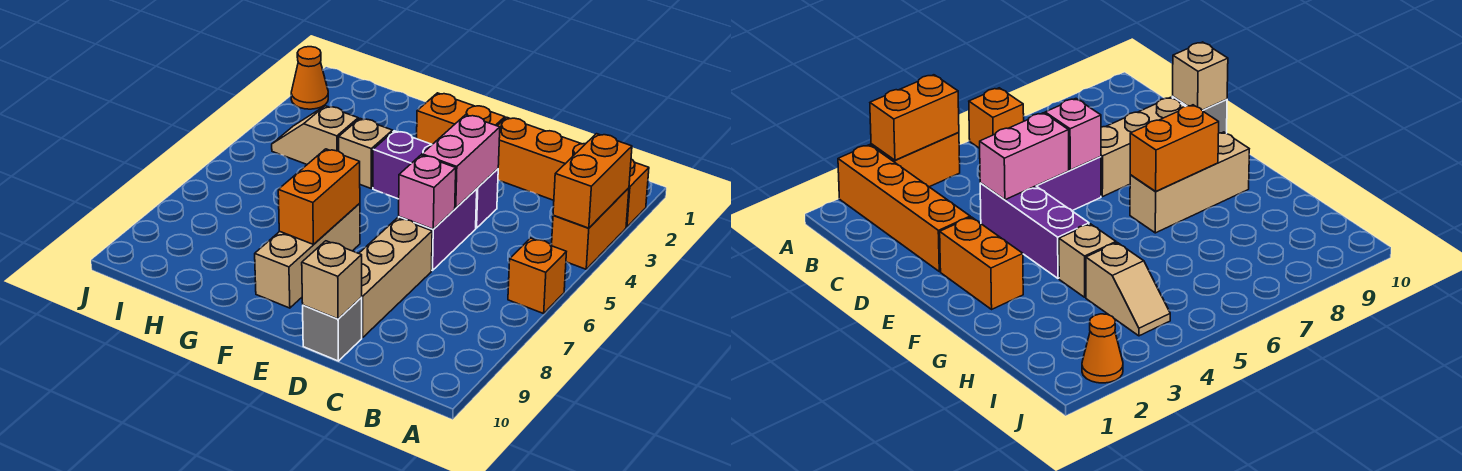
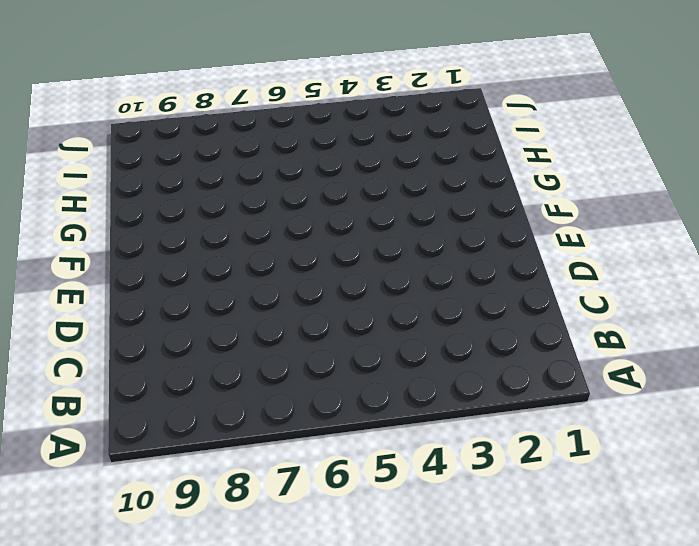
none -> orange 1x4 brick [498,117,649,227]
none -> orange 1x2 brick [552,188,629,269]
none -> orange 1x1 brick [508,238,566,314]

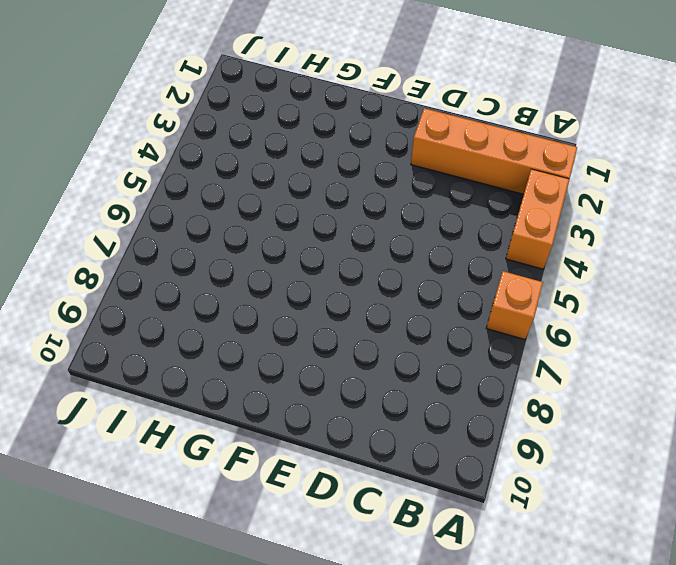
none -> purple 1x3 brick [373,131,498,228]
none -> purple 1x2 brick [399,189,477,271]
none -> tan 1x3 brick [359,218,432,338]

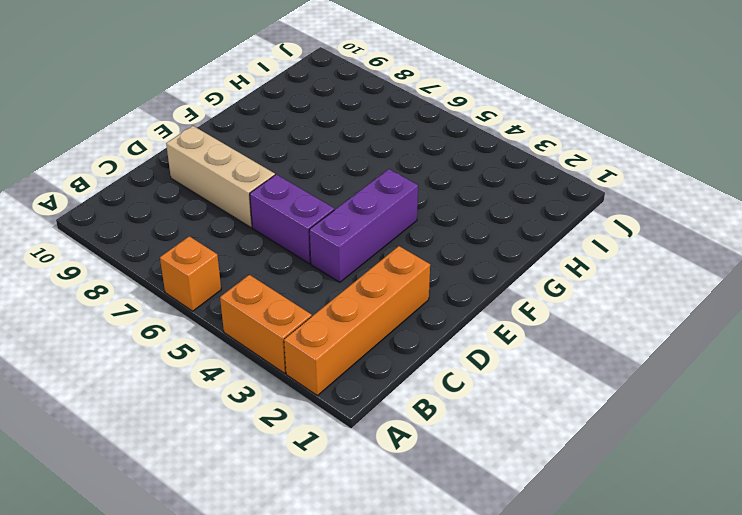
none -> grey 1x1 brick [303,298,362,361]
none -> orange 1x2 brick [417,93,505,144]
none -> tan 1x3 brick [255,203,360,308]

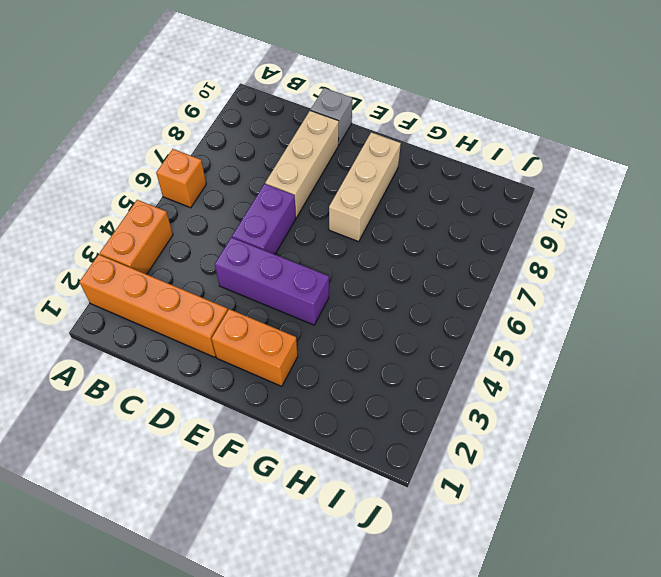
none -> tan 1x1 brick [339,119,393,188]
none -> tan 1x2 slope [272,106,358,164]
none -> orange 1x1 cone [291,47,328,109]

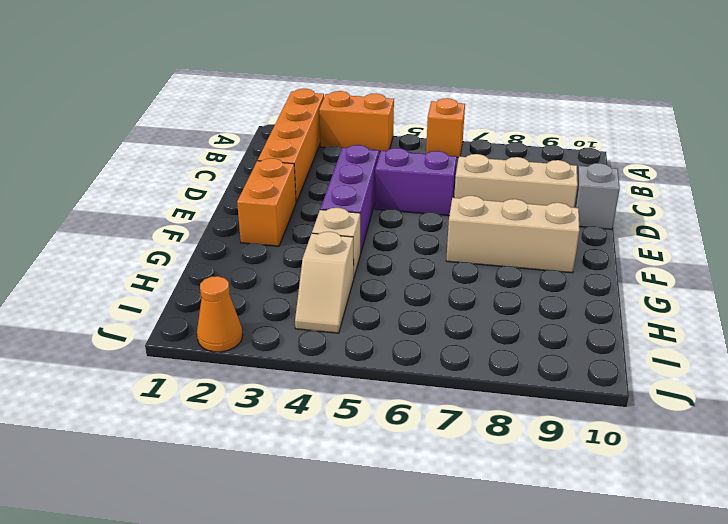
none -> orange 1x2 brick [553,134,632,228]
none -> pink 1x2 brick [422,115,500,208]
none -> pink 1x1 brick [399,155,456,229]

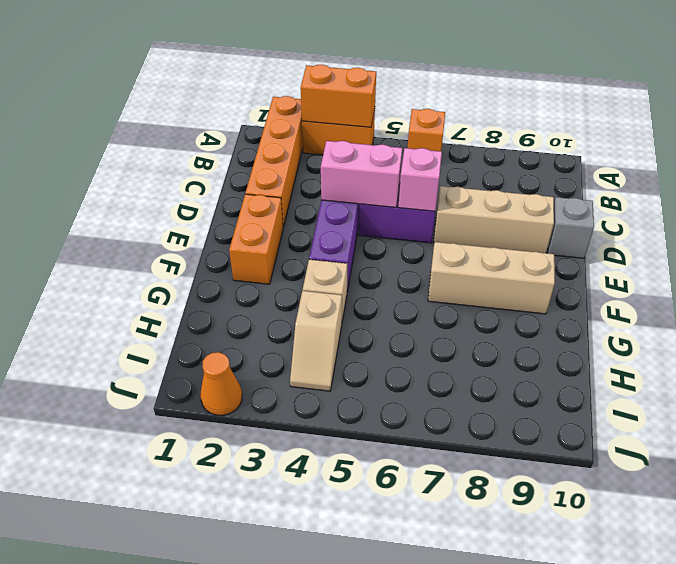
none -> tan 1x1 brick [302,241,362,319]
none -> orange 1x2 brick [278,149,360,244]

